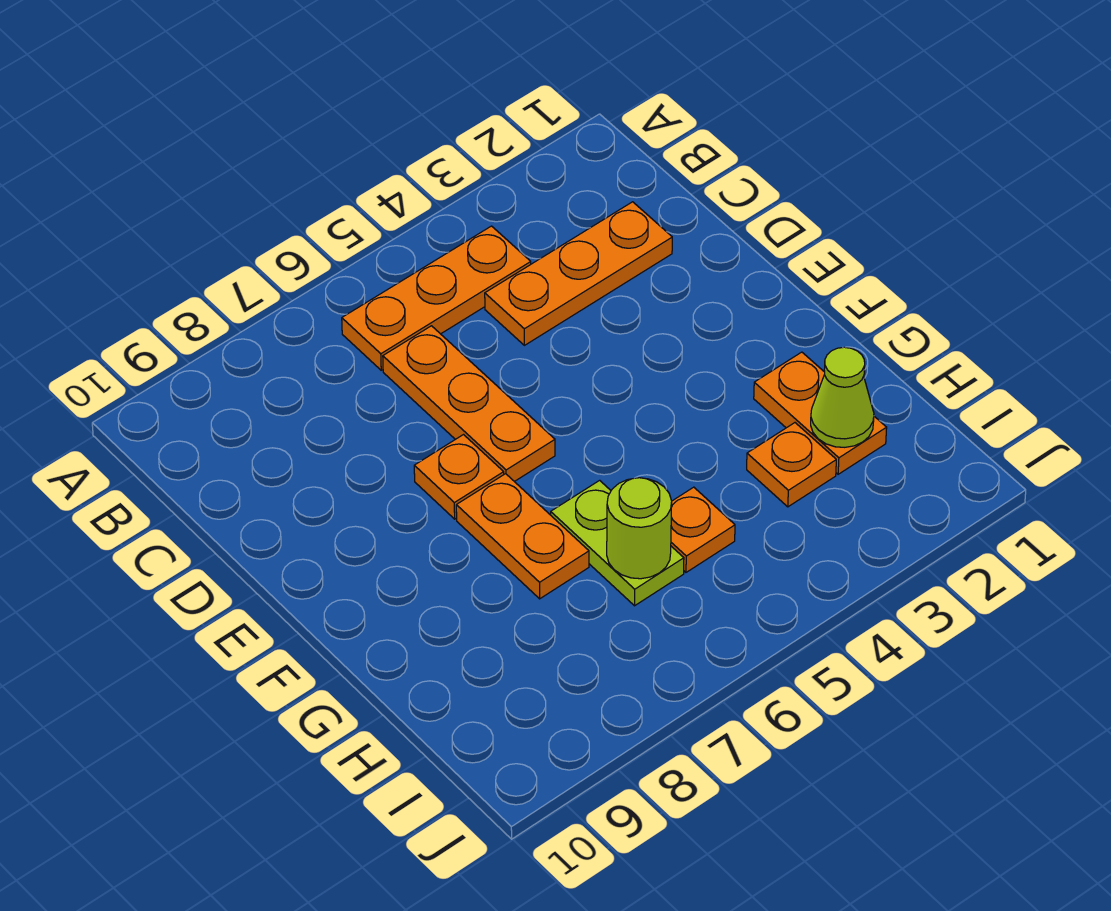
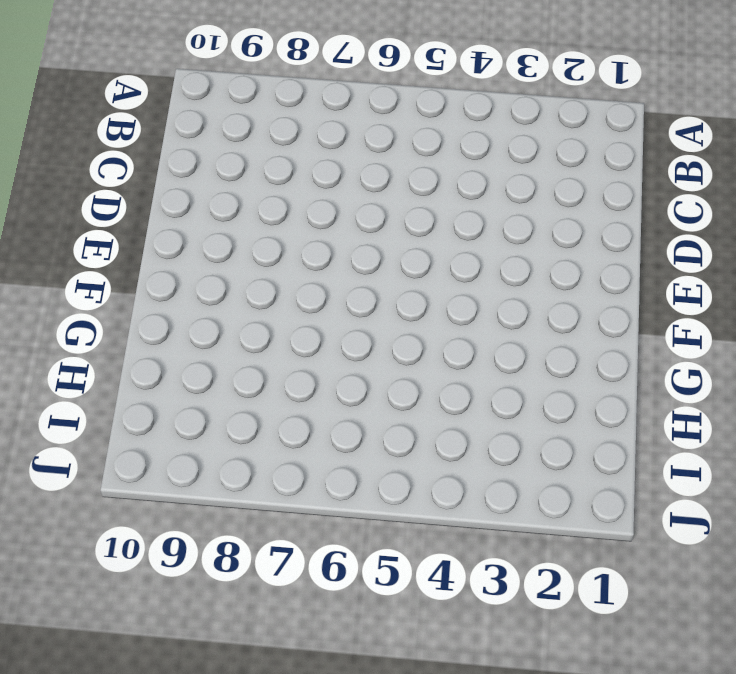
none -> orange 1x3 plate [342,226,531,370]
none -> orange 1x3 plate [485,202,672,345]

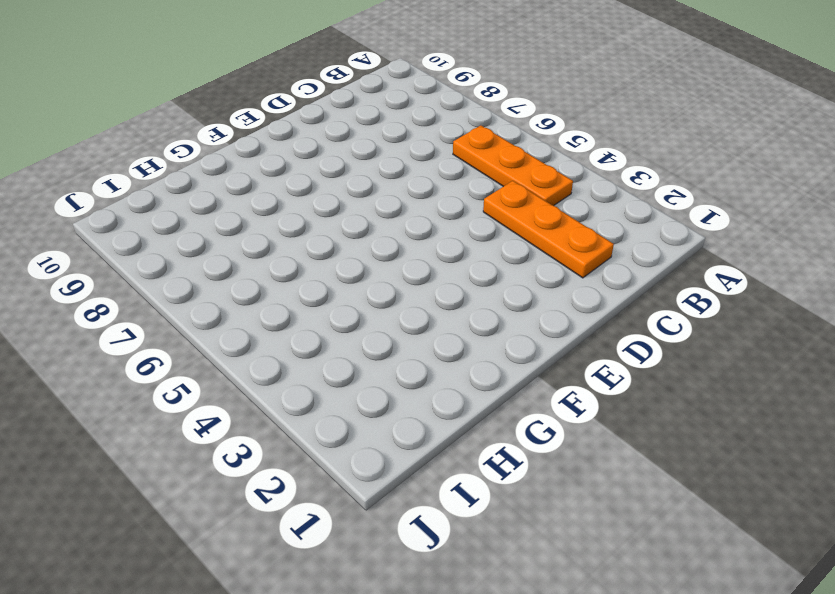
none -> orange 1x3 plate [383,326,555,482]
none -> orange 1x1 plate [414,435,504,519]

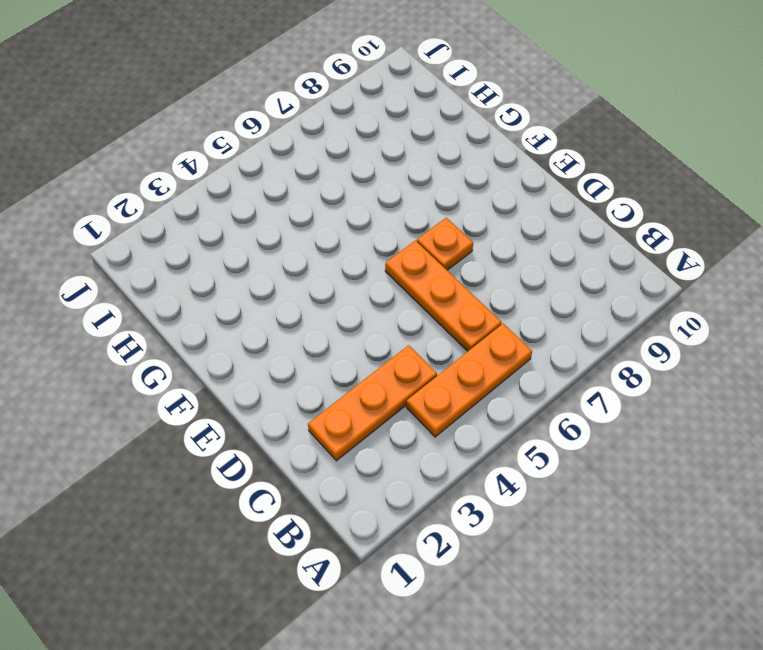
none -> orange 1x2 plate [456,474,589,599]
none -> orange 1x2 plate [754,352,887,474]

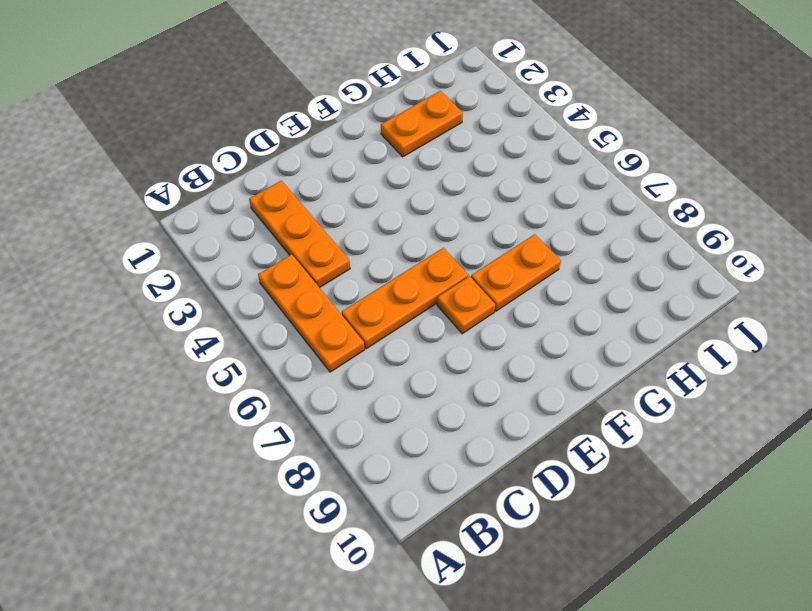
none -> lime 1x2 plate [551,480,684,606]
none -> orange 1x1 plate [747,423,836,507]

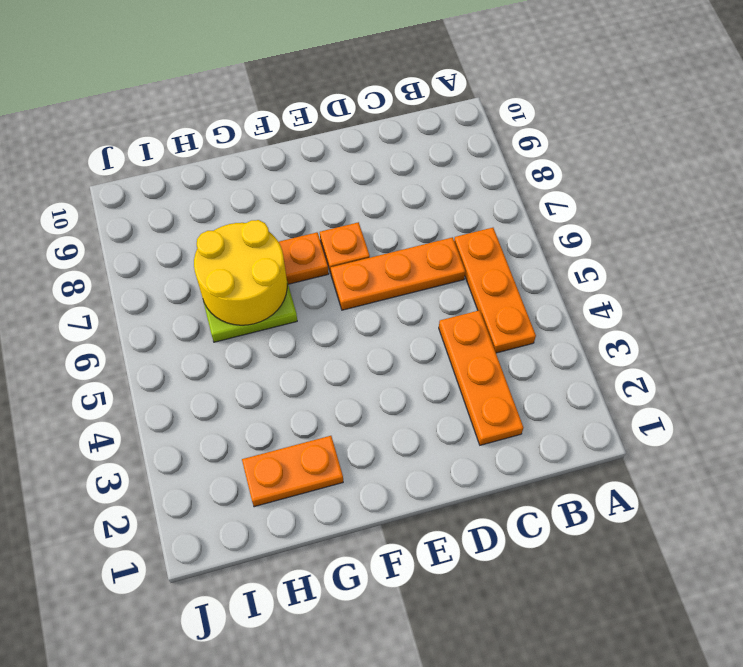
yellow 2x2 round brick [194,220,287,325] -> lime 1x1 round brick [607,478,672,579]
none -> orange 1x1 plate [747,423,836,507]
none -> orange 1x1 plate [671,487,735,572]

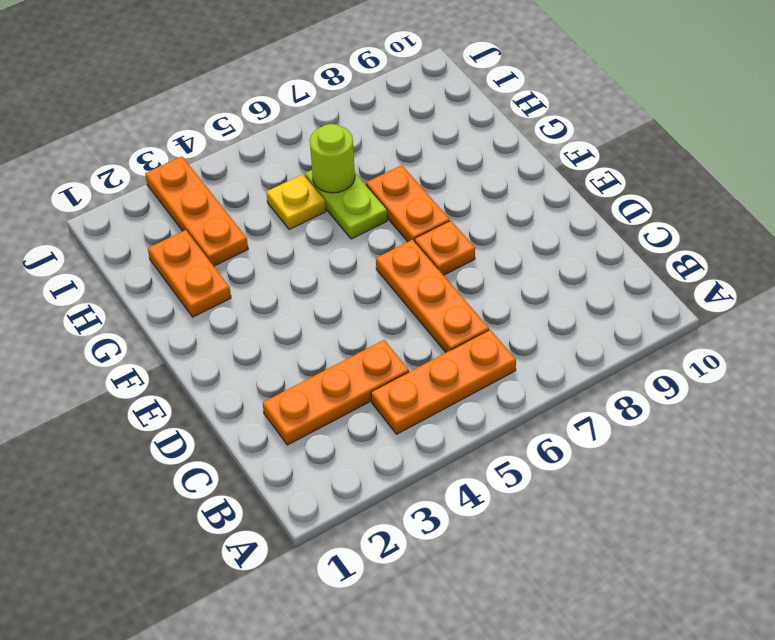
orange 1x3 plate [145,156,248,266] -> orange 1x1 plate [747,423,836,507]
yellow 1x1 plate [266,174,326,230] -> orange 1x1 plate [671,487,735,572]
none -> lime 1x1 cone [811,347,874,447]

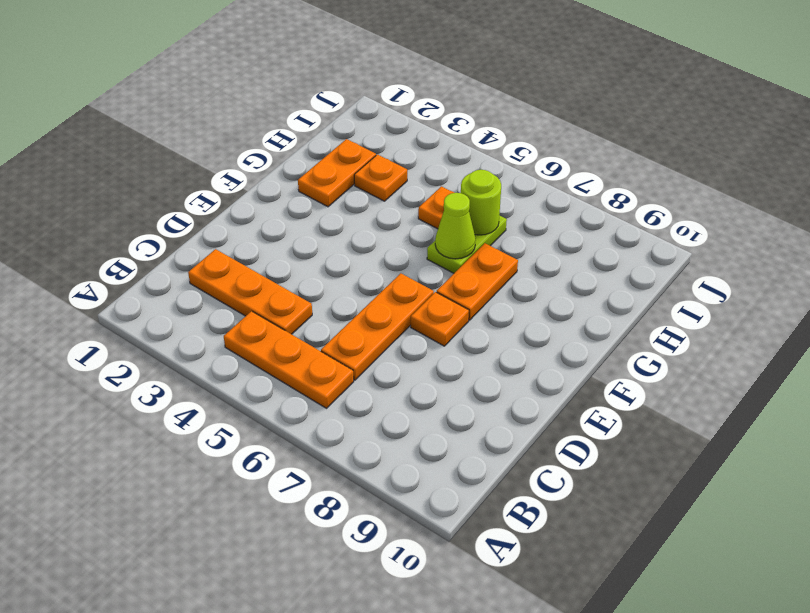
lime 1x1 cone [435,193,476,259] -> lime 1x1 cone moved to [811,347,874,447]

